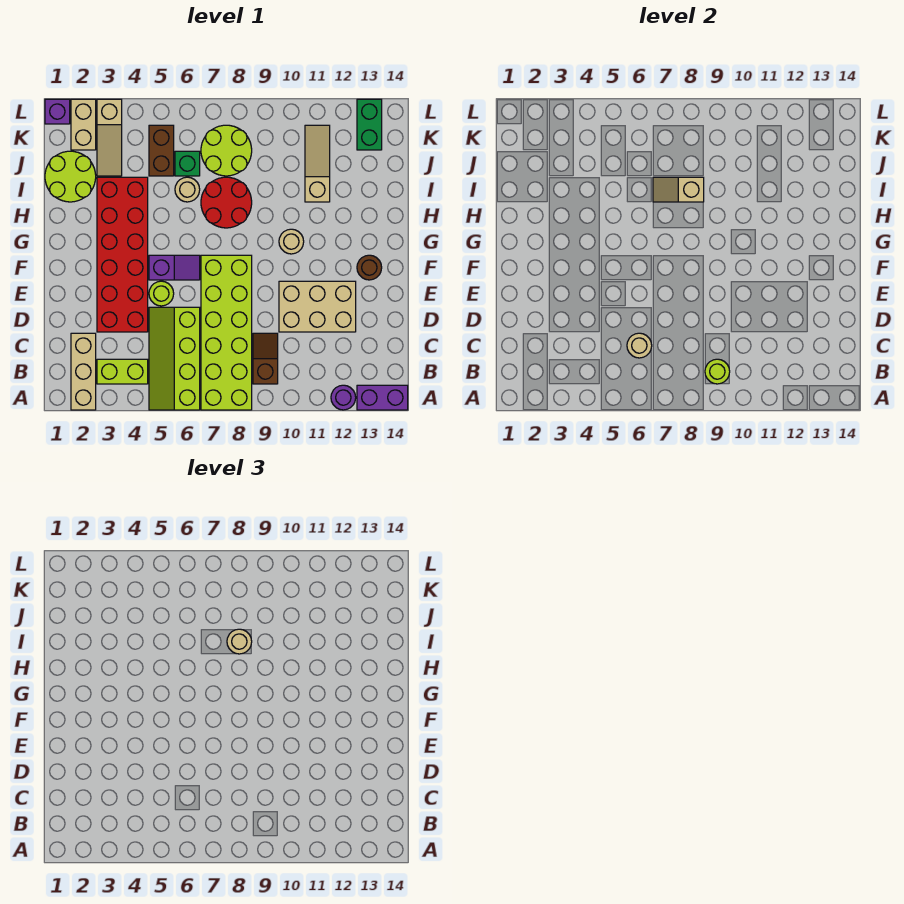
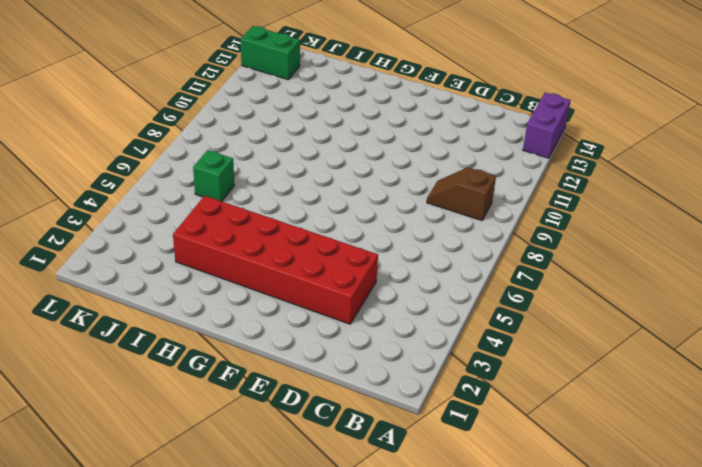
none -> tan 1x3 brick [71,333,96,410]
none -> lime 2x4 slope [149,307,200,410]
none -> lime 2x6 brick [201,255,252,410]

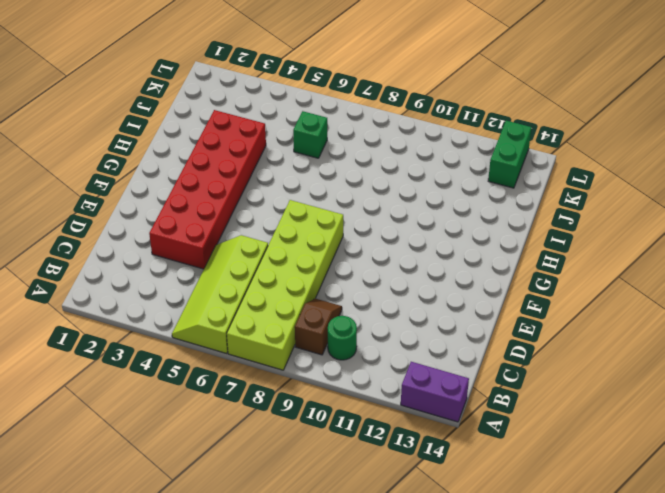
green 1x1 round brick [328,316,357,360] -> none
none -> tan 1x3 brick [71,333,96,410]
none -> purple 1x1 round brick [331,385,356,410]
none -> lime 1x2 brick [97,359,148,384]

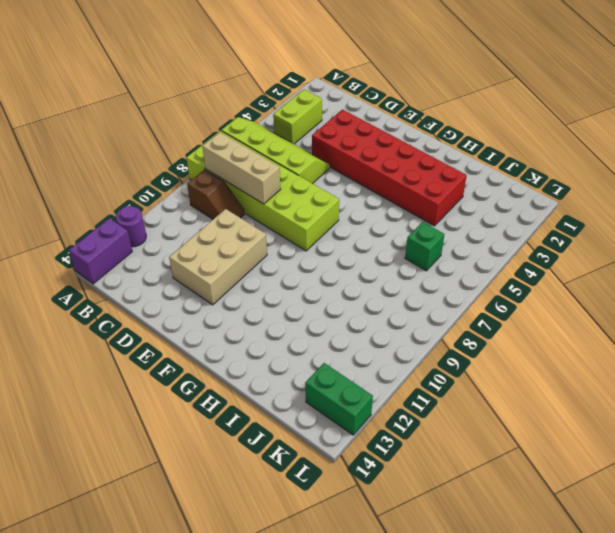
tan 1x3 brick [202,132,281,204] -> tan 1x3 brick moved to [71,333,96,410]
none -> lime 1x1 round brick [149,281,174,306]
none -> purple 1x2 slope [149,255,200,280]
none -> brown 1x1 round brick [357,255,382,280]

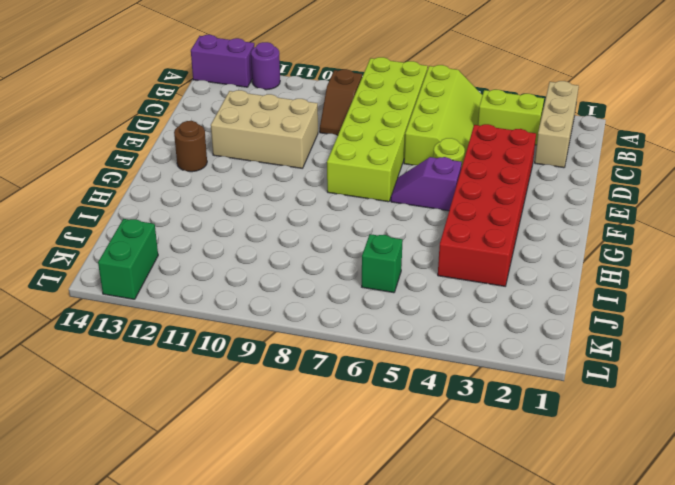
none -> tan 1x1 round brick [279,229,304,254]
none -> red 2x2 round brick [201,177,252,228]
none -> lime 2x2 round brick [45,151,96,202]

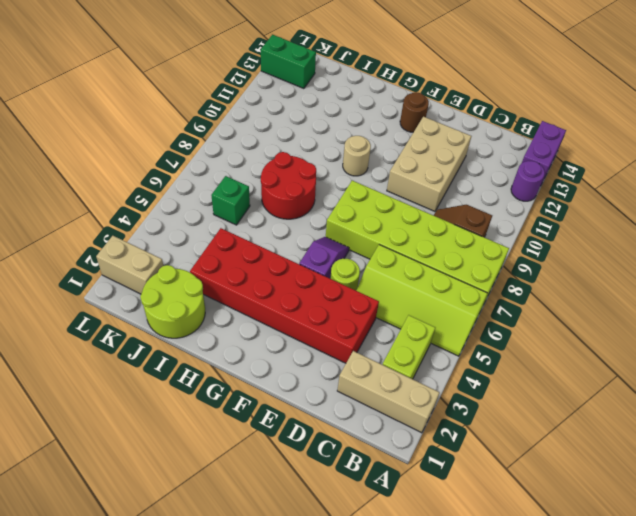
none -> tan 1x1 round brick [175,177,200,202]
none -> tan 1x3 slope [305,125,330,202]
none -> tan 1x3 slope [97,99,122,176]

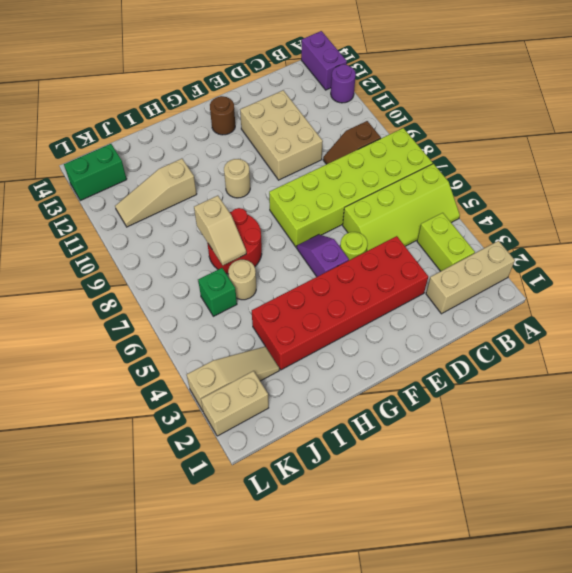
none -> lime 2x2 round brick [45,151,96,202]
none -> brown 1x2 brick [149,125,174,176]
none -> lime 2x2 round brick [201,125,252,176]

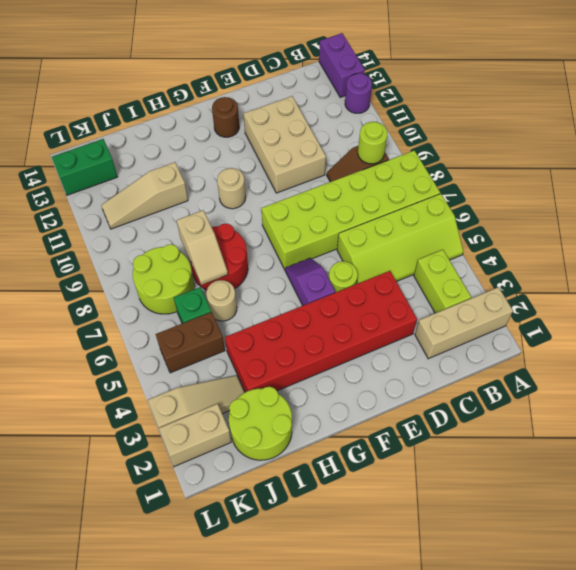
none -> purple 1x1 brick [45,99,70,124]
none -> tan 1x1 round brick [627,333,652,358]
none -> tan 1x1 round brick [227,629,252,654]

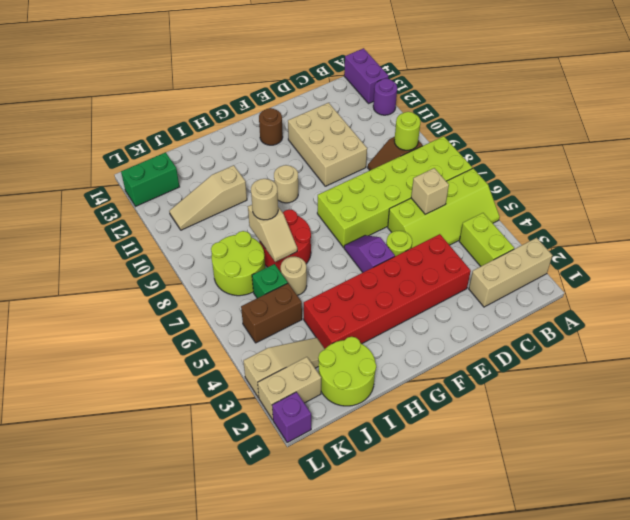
tan 1x1 brick [411,168,449,214] -> tan 1x1 round brick [627,333,652,358]

